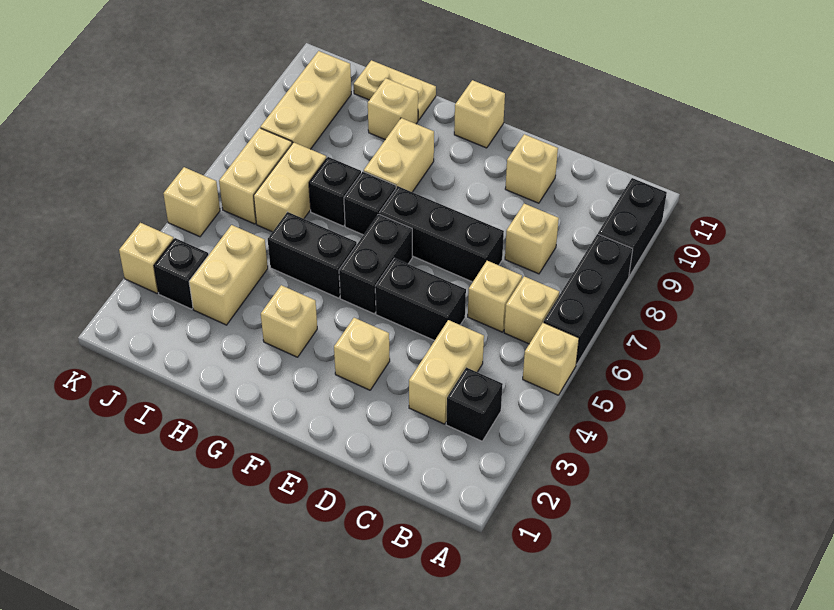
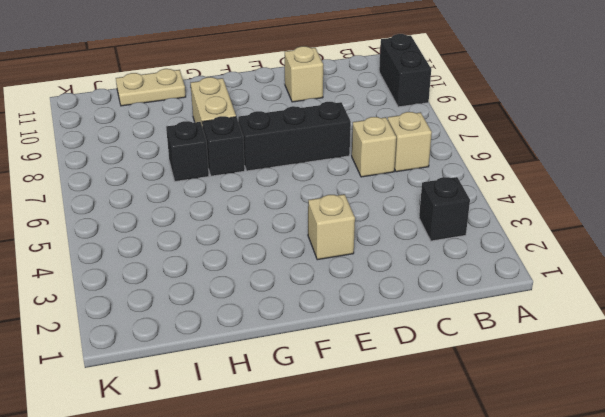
none -> tan 1x1 brick [523,322,579,395]
none -> black 1x3 brick [544,234,633,365]
none -> tan 1x2 brick [409,320,484,424]

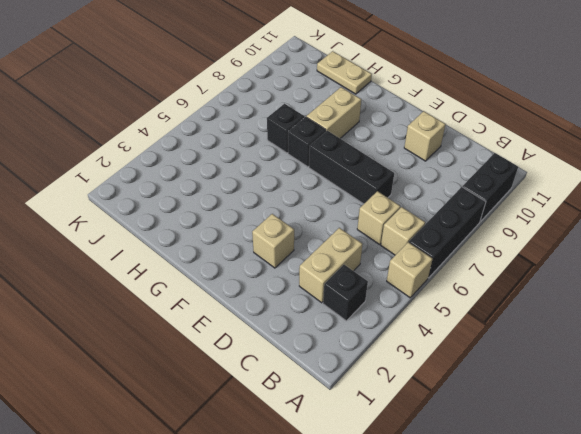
none -> tan 1x1 brick [505,204,559,274]
none -> black 1x2 brick [375,258,466,341]
none -> black 1x2 brick [339,214,412,314]

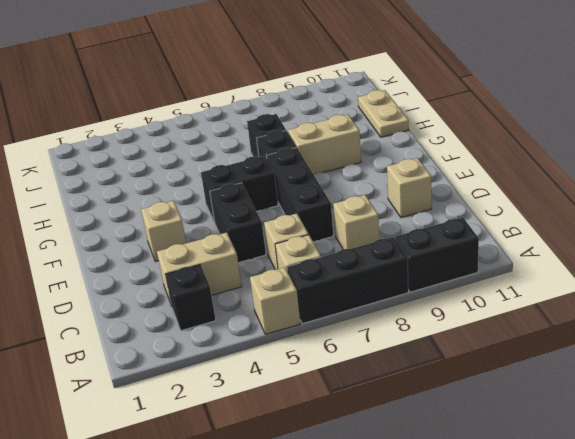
none -> tan 1x1 brick [454,80,505,148]
none -> tan 1x1 brick [261,285,317,357]
none -> black 1x2 brick [268,212,357,298]

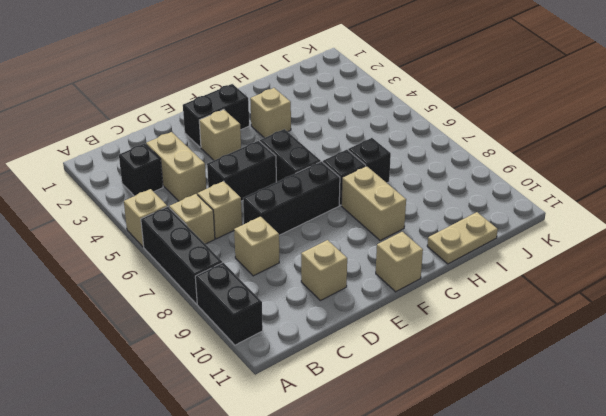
black 1x2 brick [183,84,249,147] -> black 1x2 brick moved to [268,212,357,298]
none -> tan 1x1 brick [368,78,418,140]
none -> tan 1x2 brick [189,225,268,325]
none -> tan 1x2 brick [254,142,326,232]

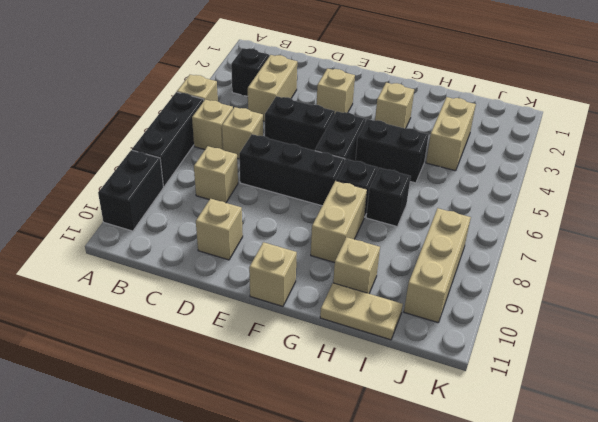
none -> tan 1x2 brick [254,142,326,232]
none -> black 1x1 brick [154,238,208,309]
none -> tan 1x2 brick [219,128,292,224]

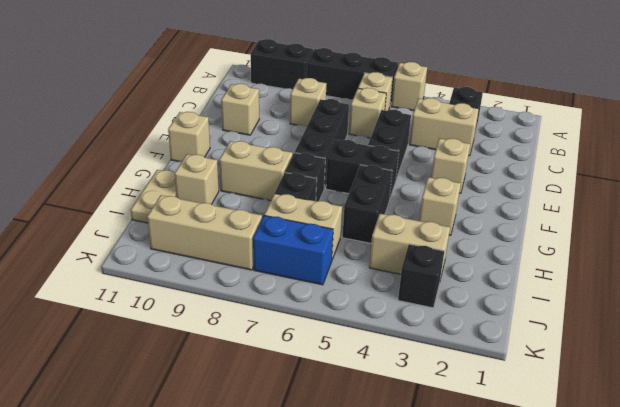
blue 1x2 brick [253,216,333,285] -> tan 1x2 brick [219,128,292,224]
none -> tan 1x1 brick [119,223,174,293]
none -> tan 1x1 brick [163,167,220,237]

